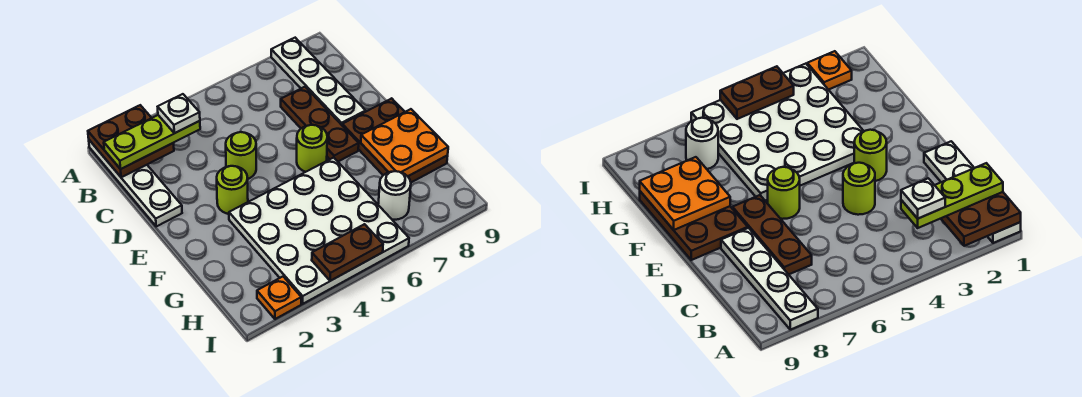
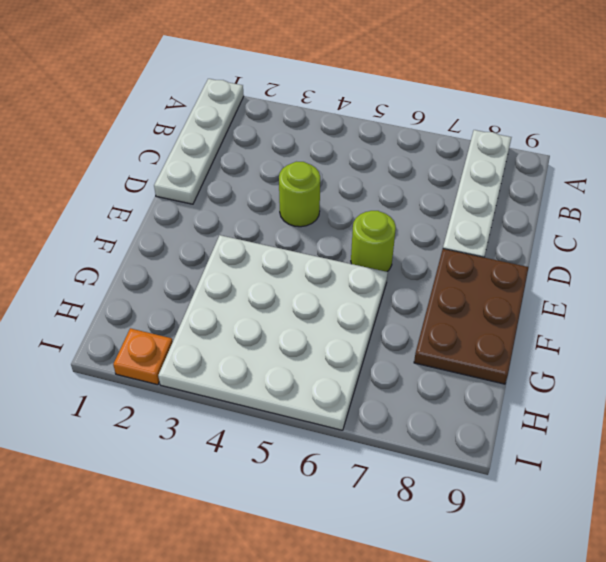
none -> brown 1x3 plate [281,87,359,161]
none -> lime 1x1 round brick [217,166,248,214]
none -> white 1x1 round brick [378,171,411,220]

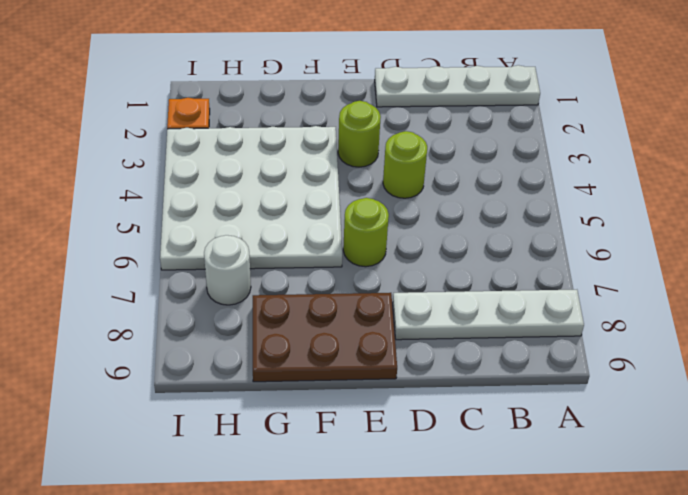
none -> brown 1x3 plate [281,87,359,161]
none -> brown 2x2 plate [88,105,174,177]
none -> orange 2x2 plate [361,109,448,176]

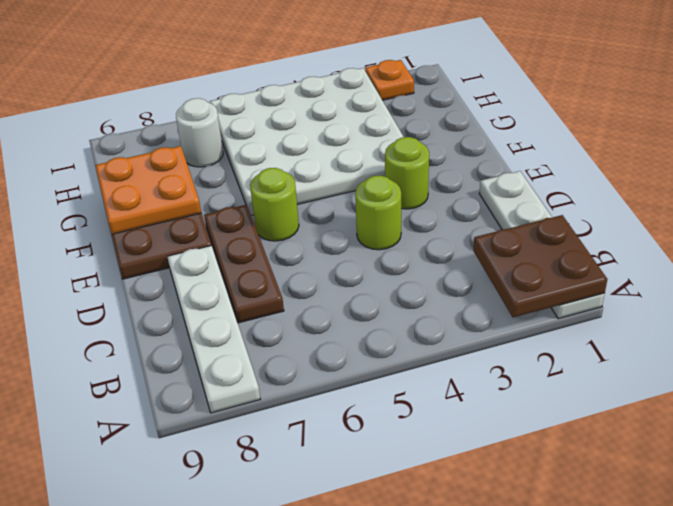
none -> brown 1x2 plate [312,224,383,281]
none -> lime 1x3 plate [104,115,200,169]
none -> white 1x1 plate [158,94,200,133]

